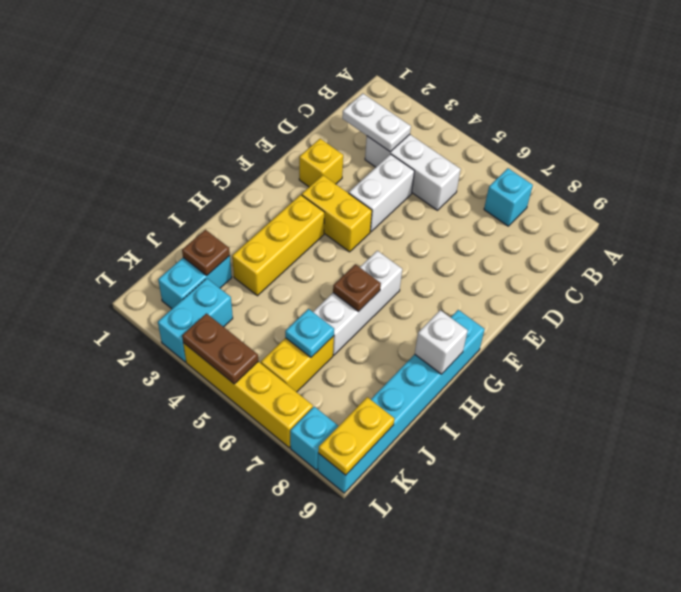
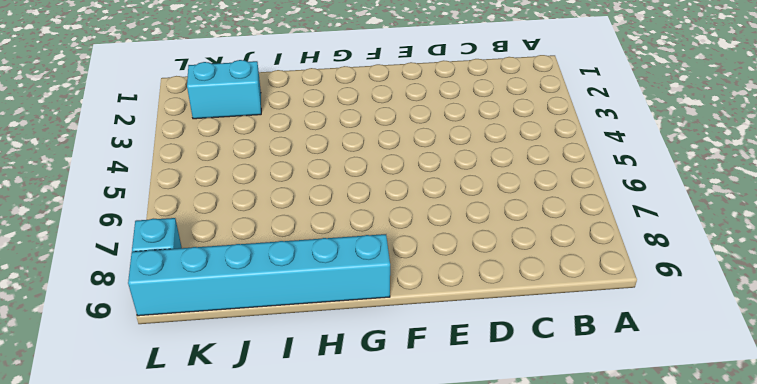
none -> cyan 1x1 brick [484,168,533,226]
none -> white 1x3 brick [365,135,461,210]
none -> white 1x2 brick [349,154,414,232]

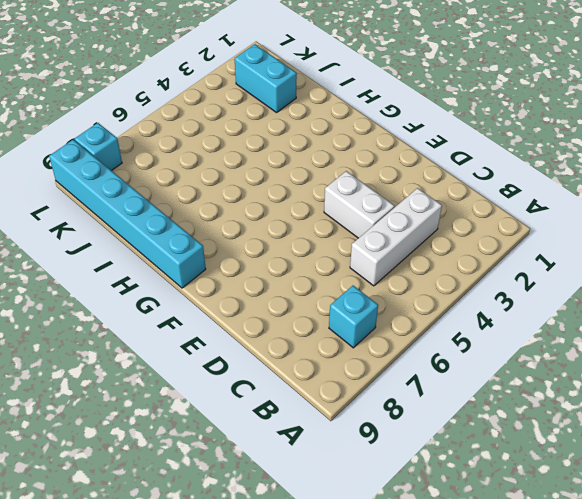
none -> yellow 1x1 brick [299,139,343,187]
none -> yellow 1x2 brick [302,175,372,252]
none -> yellow 1x3 brick [232,195,325,296]

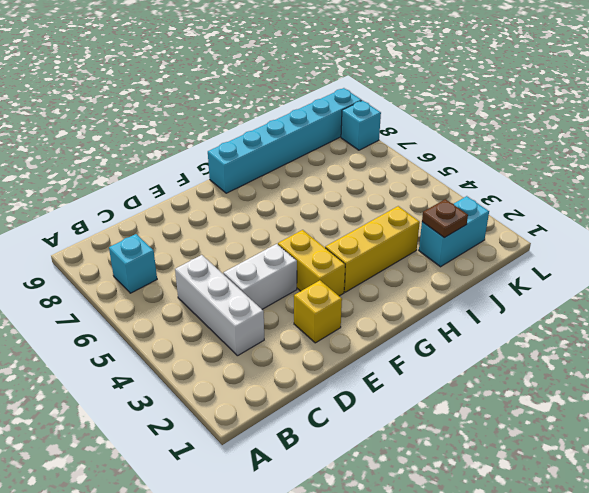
none -> white 1x3 brick [313,251,402,355]
none -> yellow 1x2 brick [261,336,334,392]
none -> cyan 1x2 brick [158,278,233,362]

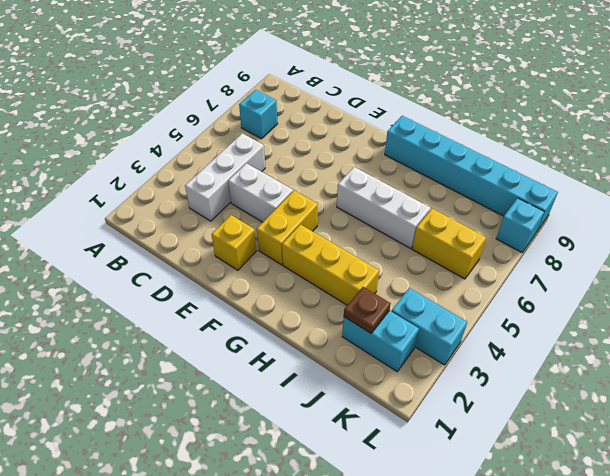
none -> yellow 1x4 brick [183,343,313,448]
none -> white 1x2 plate [342,93,411,152]
none -> brown 1x1 plate [333,264,381,312]

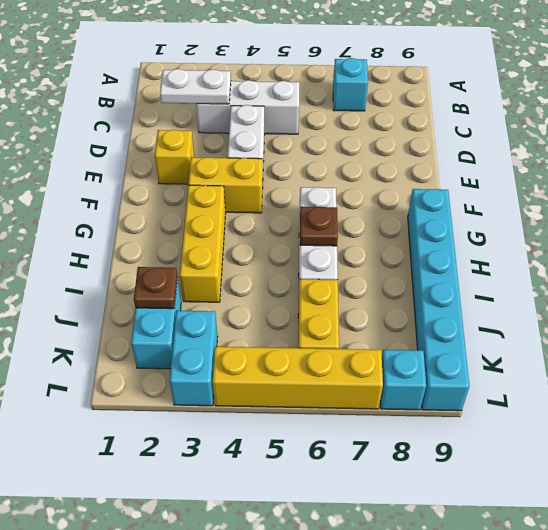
none -> white 1x1 brick [415,310,468,374]
none -> cyan 1x1 plate [285,309,334,357]
none -> yellow 1x2 plate [318,397,394,475]

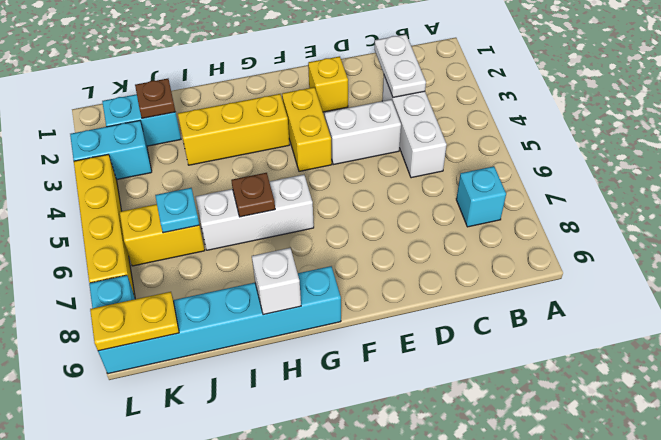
none -> brown 1x2 plate [182,313,258,384]

